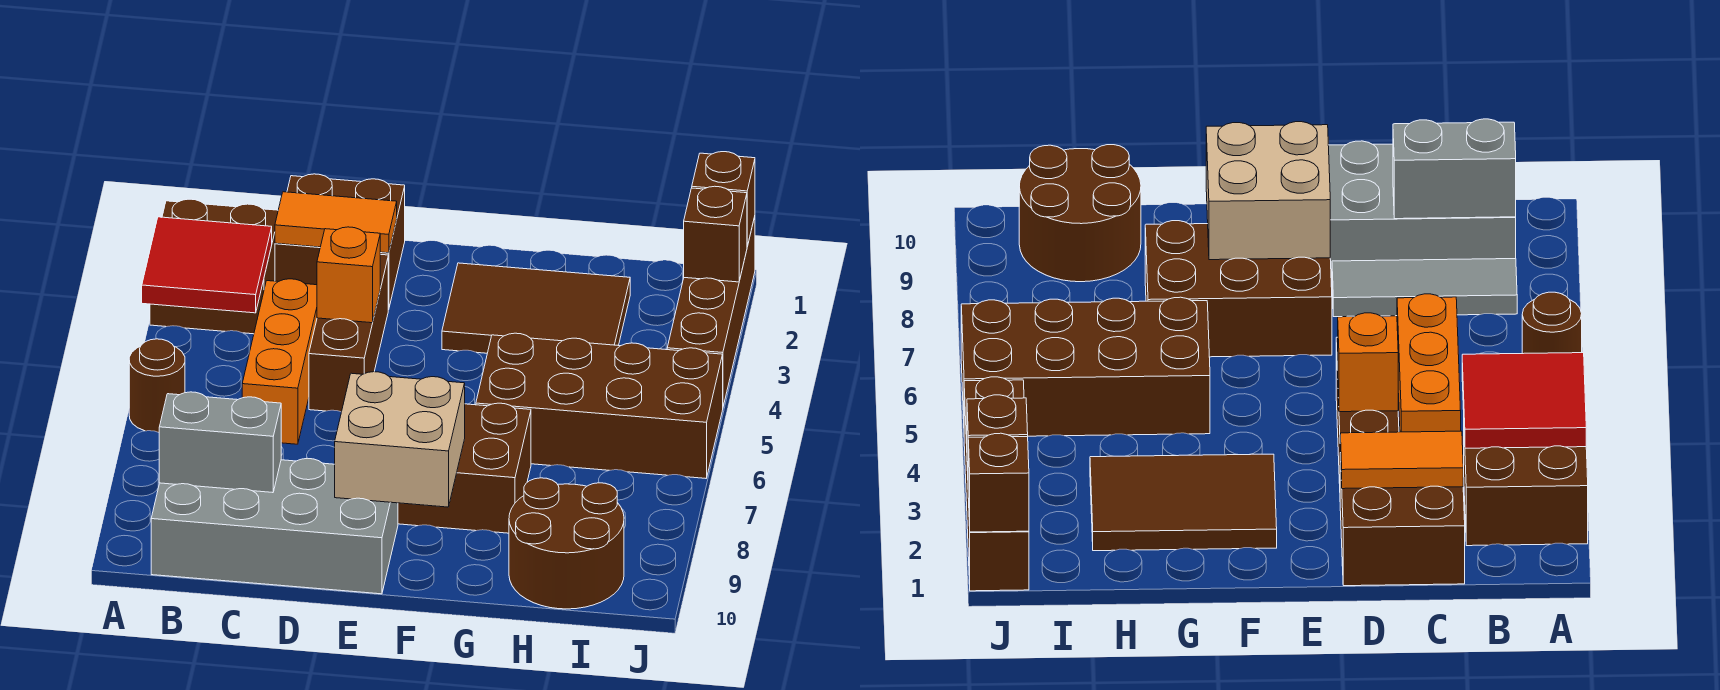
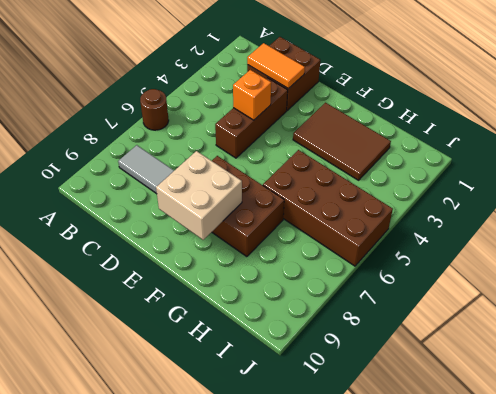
none -> brown 2x2 brick [150,199,278,334]
none -> grey 2x4 brick [151,458,398,594]
none -> orange 1x3 brick [242,279,317,444]

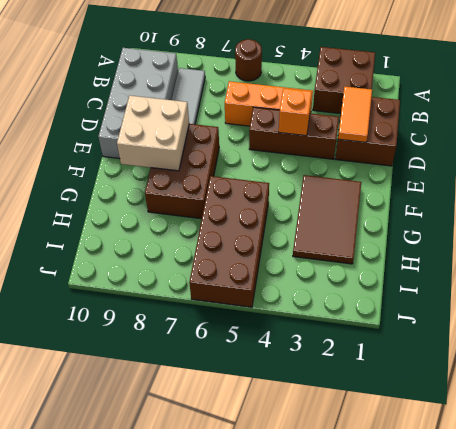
none -> brown 2x2 round brick [509,478,624,609]
none -> brown 1x4 brick [667,217,755,406]
none -> red 2x2 tile [142,217,272,313]

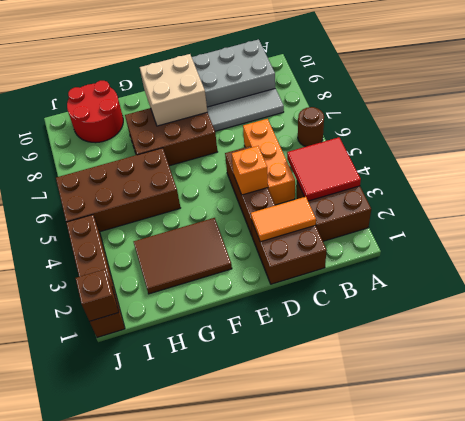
red 2x2 round brick [67,81,123,143] -> brown 2x2 round brick [509,478,624,609]
none -> grey 1x2 brick [159,392,281,493]
none -> brown 1x1 brick [684,186,747,282]

